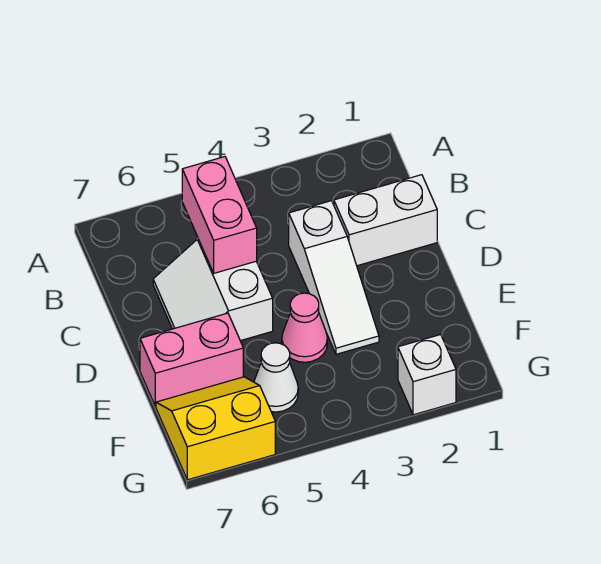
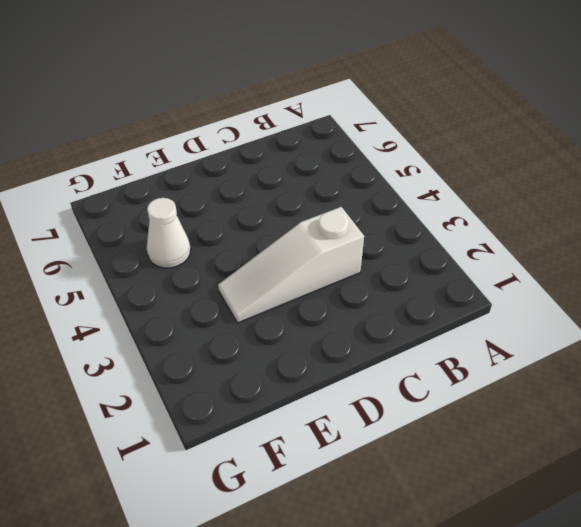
none -> white 1x2 brick [334,175,437,266]
none -> white 2x2 slope [153,239,273,341]

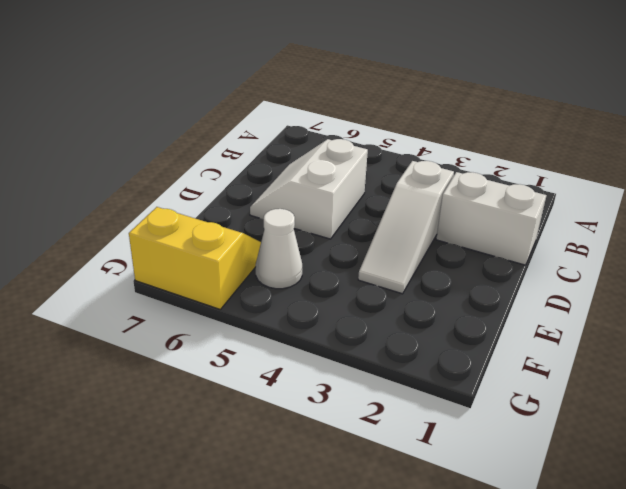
none -> pink 1x1 cone [282,293,327,362]
none -> pink 1x2 brick [140,313,243,406]

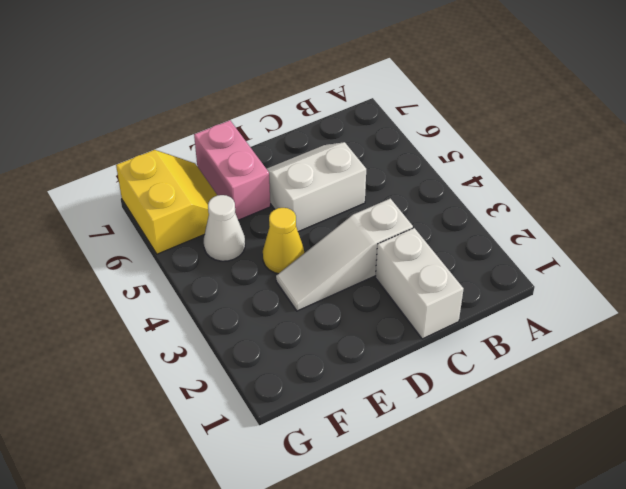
yellow 1x1 cone [263,208,304,274] -> pink 1x1 cone [282,293,327,362]
none -> white 1x1 brick [398,335,456,415]
none -> pink 1x2 brick [182,157,257,273]

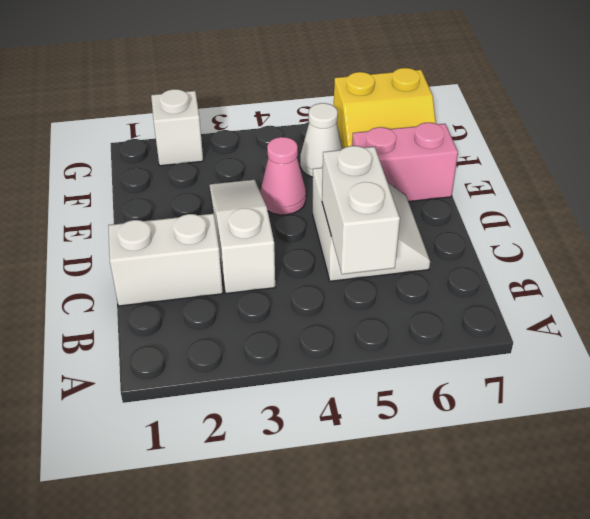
white 1x2 brick [322,146,400,274] -> pink 1x2 brick [182,157,257,273]

